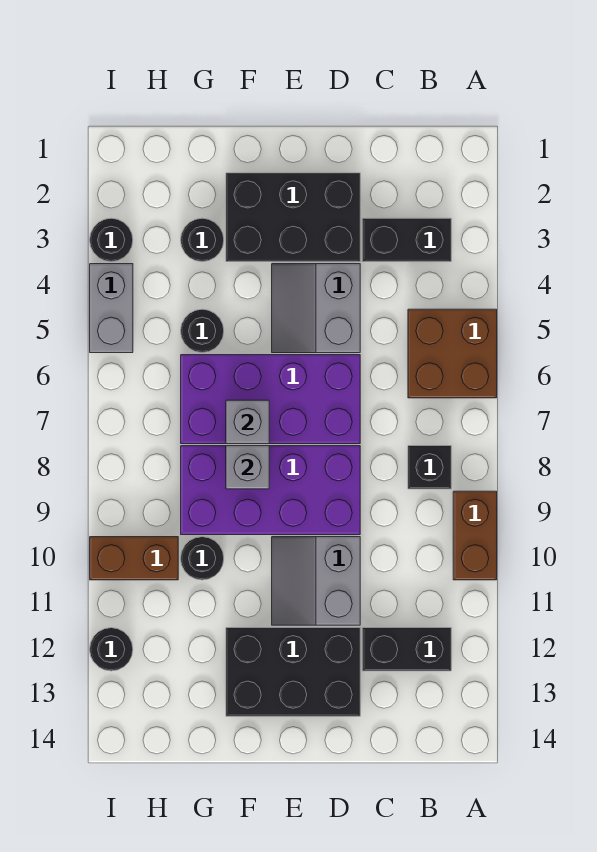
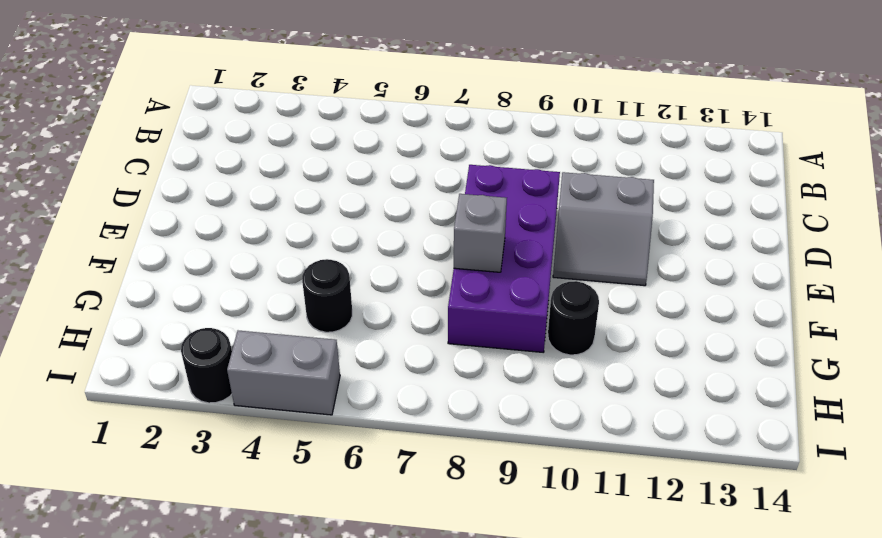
none -> brown 2x2 brick [408,309,497,398]
none -> brown 1x2 brick [453,491,497,580]
none -> black 1x2 brick [362,218,451,262]

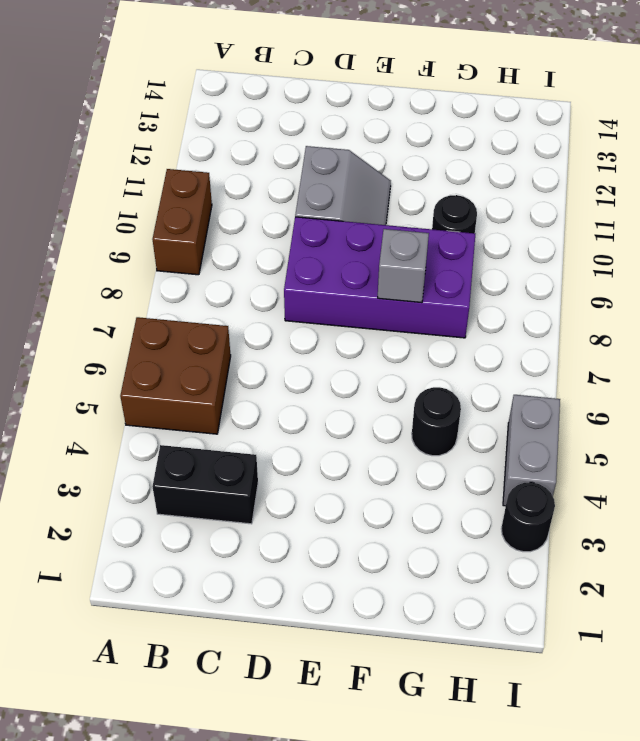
none -> black 1x1 brick [408,446,451,489]
none -> black 1x2 brick [362,628,451,671]
none -> black 2x3 brick [226,173,360,262]

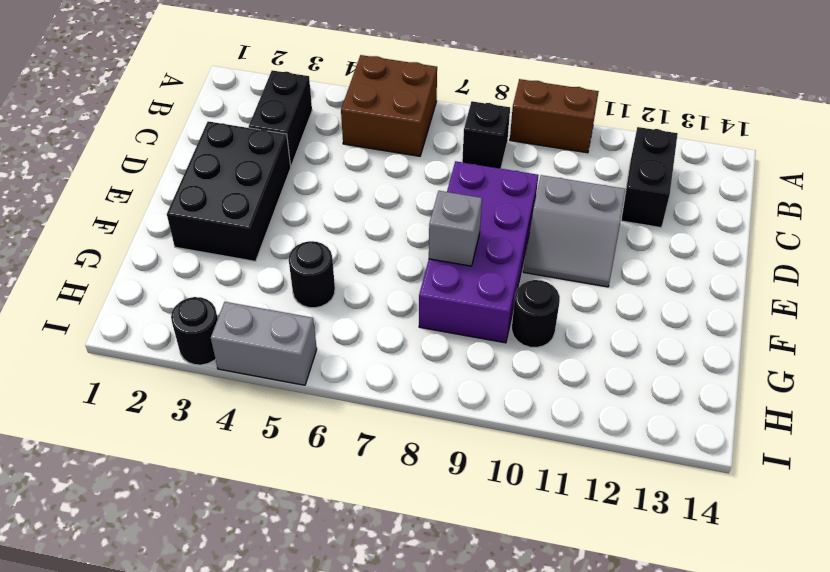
none -> grey 2x2 slope [272,264,360,353]
none -> purple 2x4 brick [181,355,360,444]
none -> black 2x3 brick [226,628,360,716]

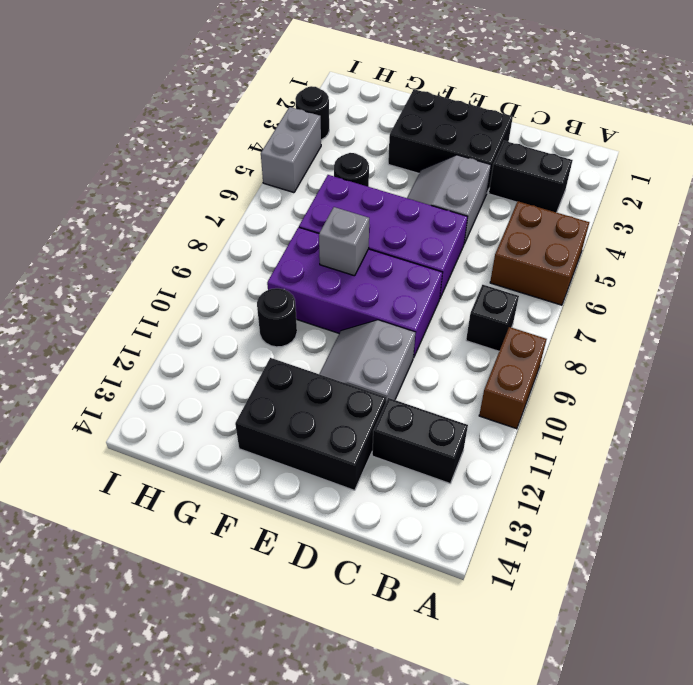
none -> black 1x1 round brick [181,218,224,262]
none -> brown 1x2 brick [90,537,178,580]
none -> black 1x1 round brick [90,628,133,671]

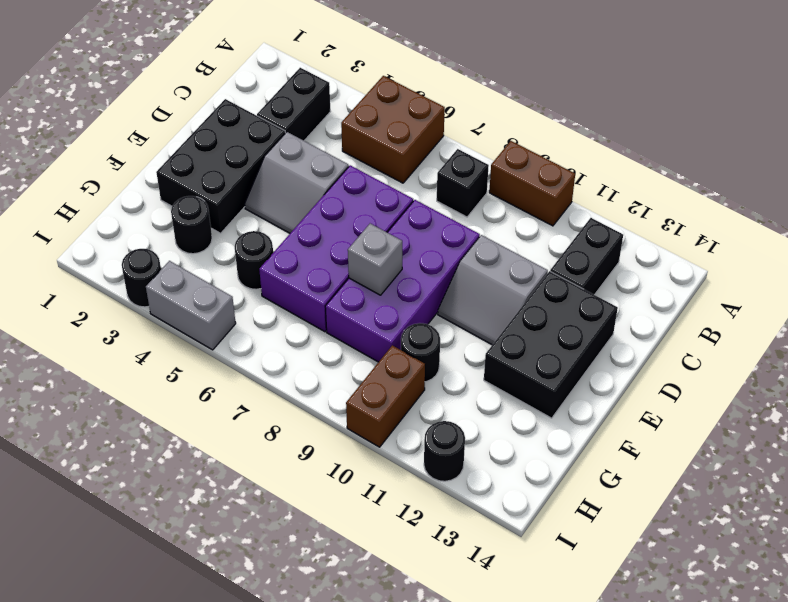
none -> grey 1x1 brick [226,400,269,444]

